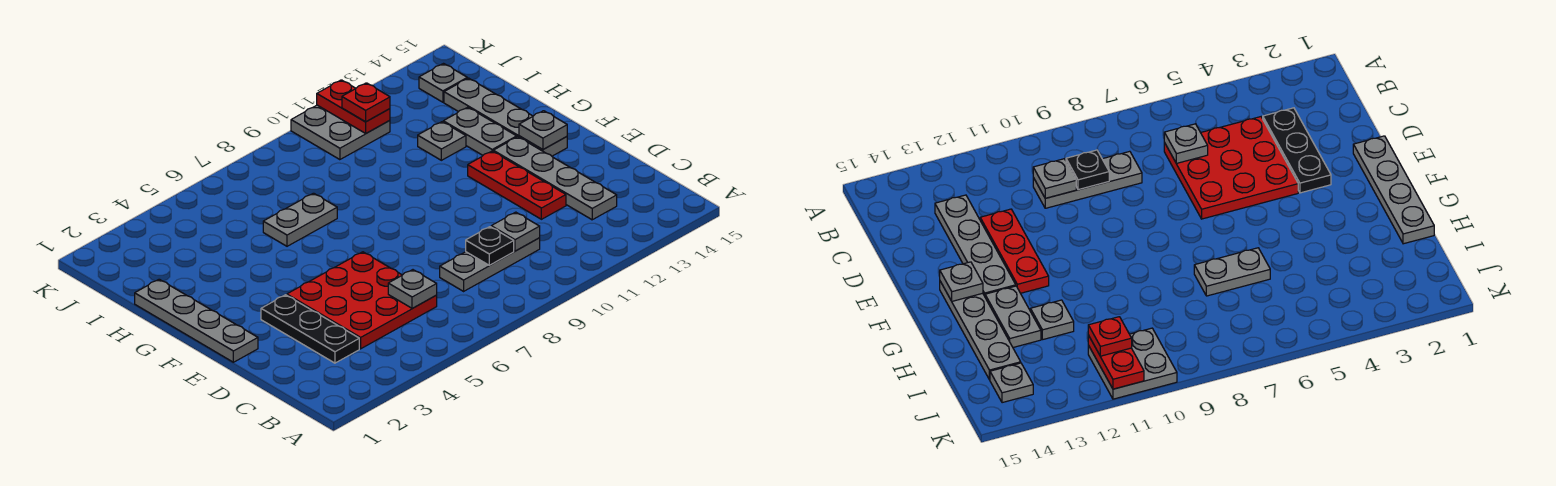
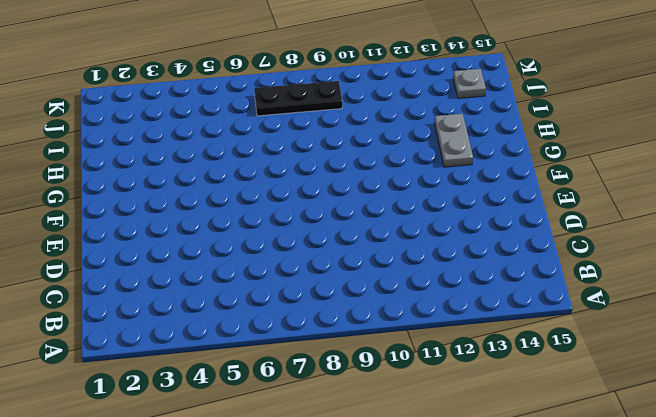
black 1x3 plate [254,81,342,116] -> black 1x3 plate turned to [261,295,359,363]
none -> red 3x3 plate [287,252,437,349]
none -> grey 1x3 plate [440,238,540,291]
none -> grey 1x4 plate [493,137,617,220]

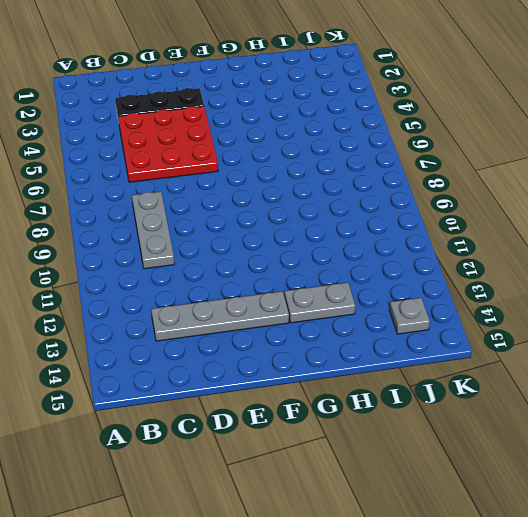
none -> red 1x3 plate [468,151,566,219]
none -> grey 1x4 plate [135,279,258,362]
none -> grey 1x4 plate [444,78,567,156]

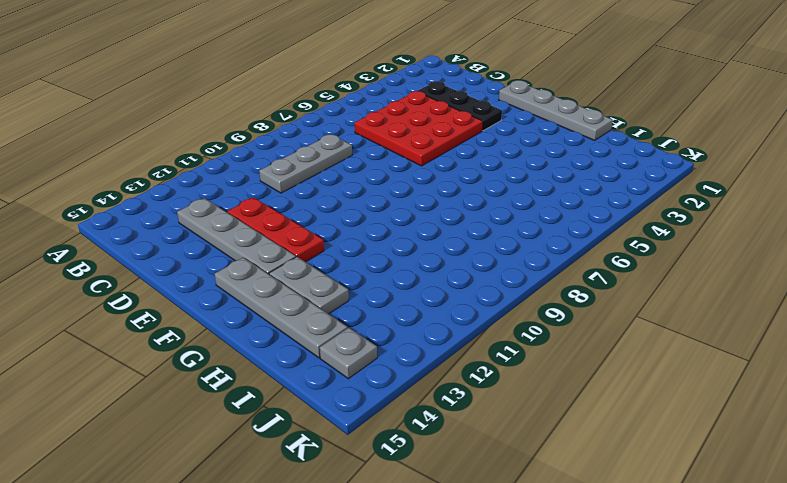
none -> grey 1x2 plate [263,193,337,246]
none -> grey 1x1 plate [418,122,466,160]
none -> grey 2x2 plate [291,105,390,160]

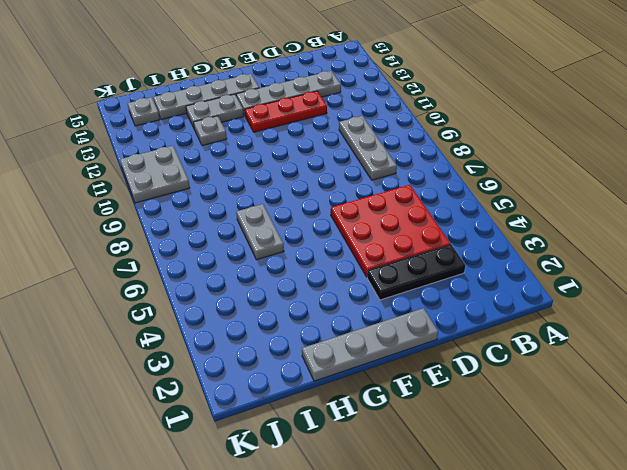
none -> grey 1x1 plate [388,270,437,308]
none -> black 1x1 plate [466,227,514,265]
none -> grey 1x1 plate [491,212,540,251]

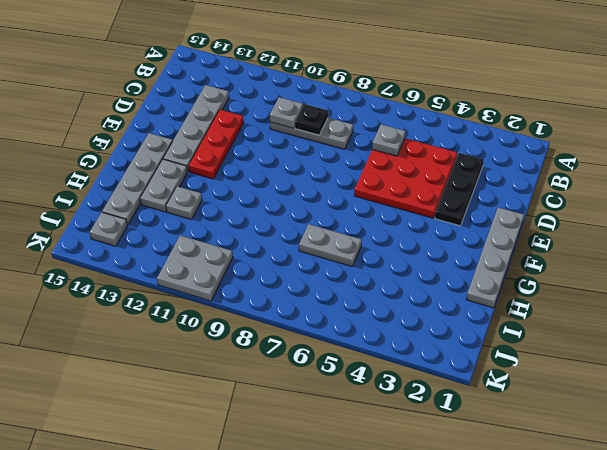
none -> grey 1x1 plate [519,111,567,150]
none -> red 1x2 plate [317,80,390,133]
none -> red 1x1 plate [342,83,390,122]

